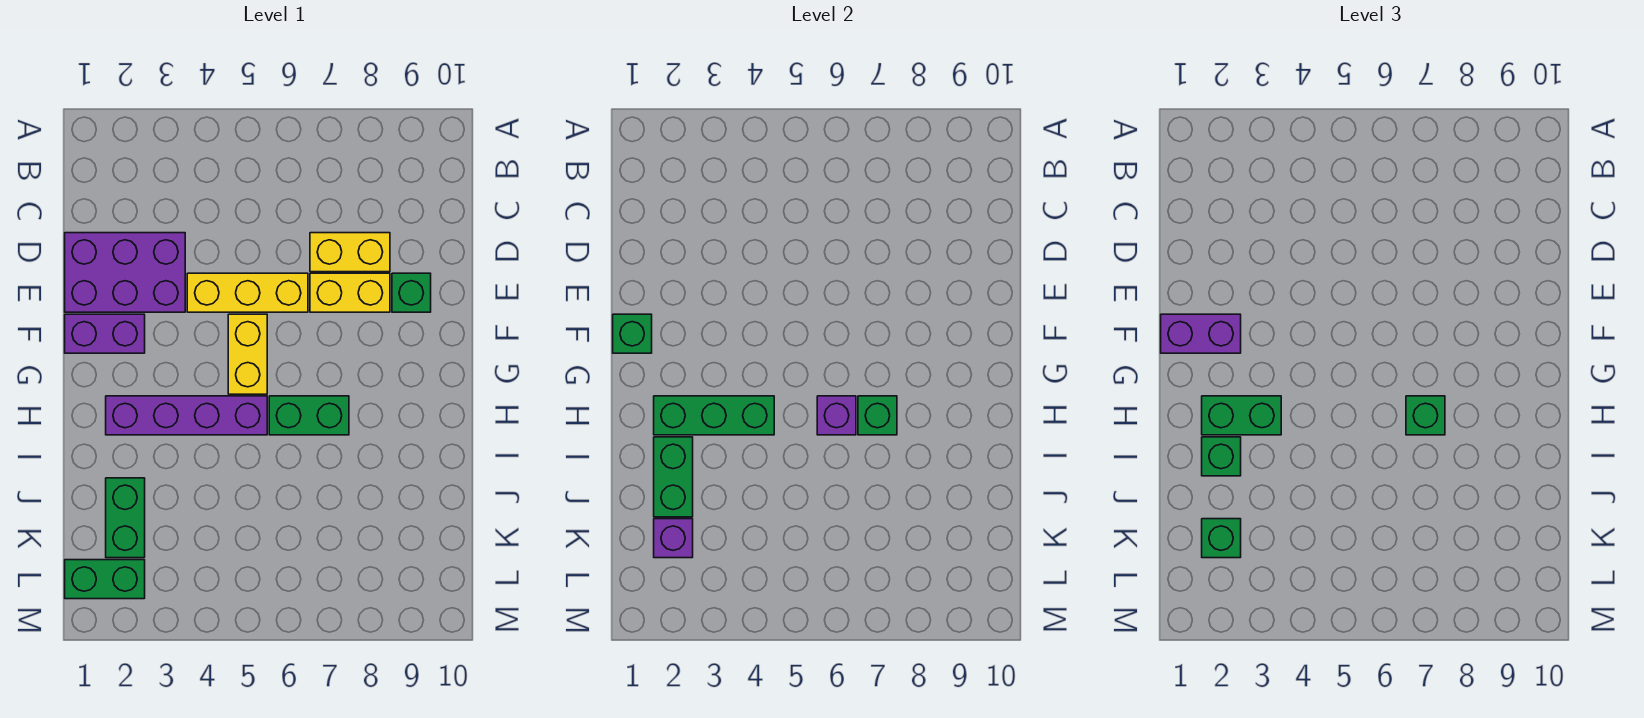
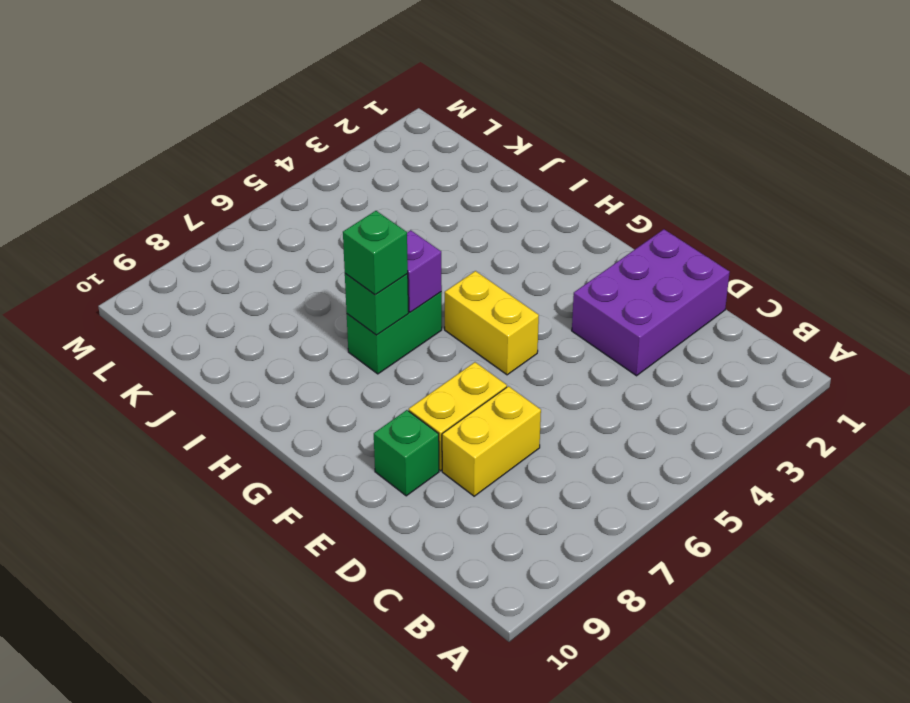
none -> yellow 1x3 brick [187,273,308,312]
none -> purple 1x2 brick [65,314,145,353]
none -> purple 1x4 brick [106,396,267,435]

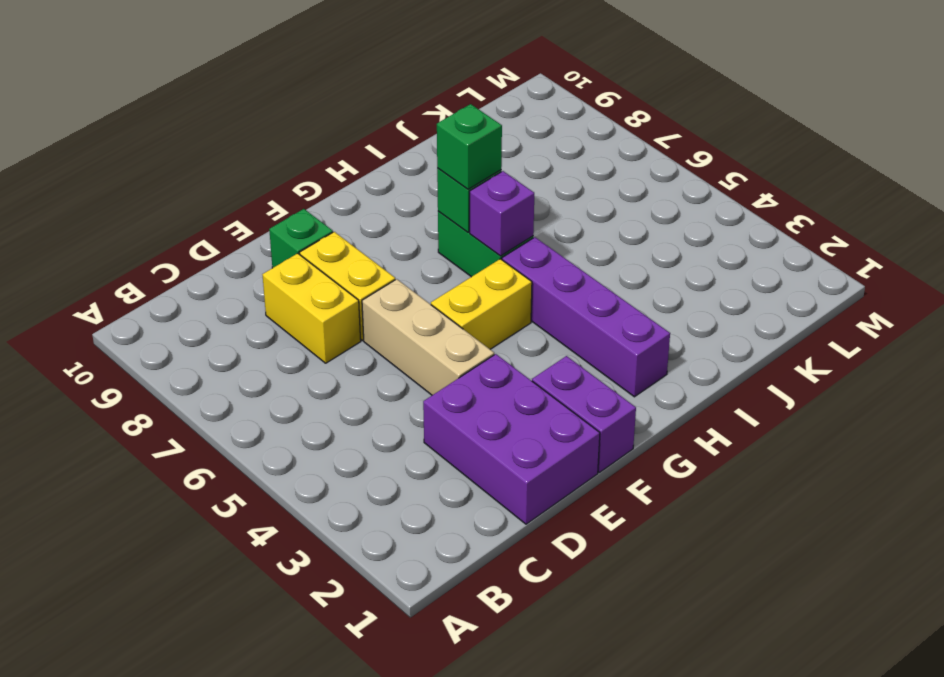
tan 1x3 brick [362,279,494,395] -> yellow 1x3 brick [187,273,308,312]
none -> green 1x2 brick [106,478,145,558]
none -> green 1x2 brick [65,560,145,599]
none -> green 1x1 brick [613,314,652,353]

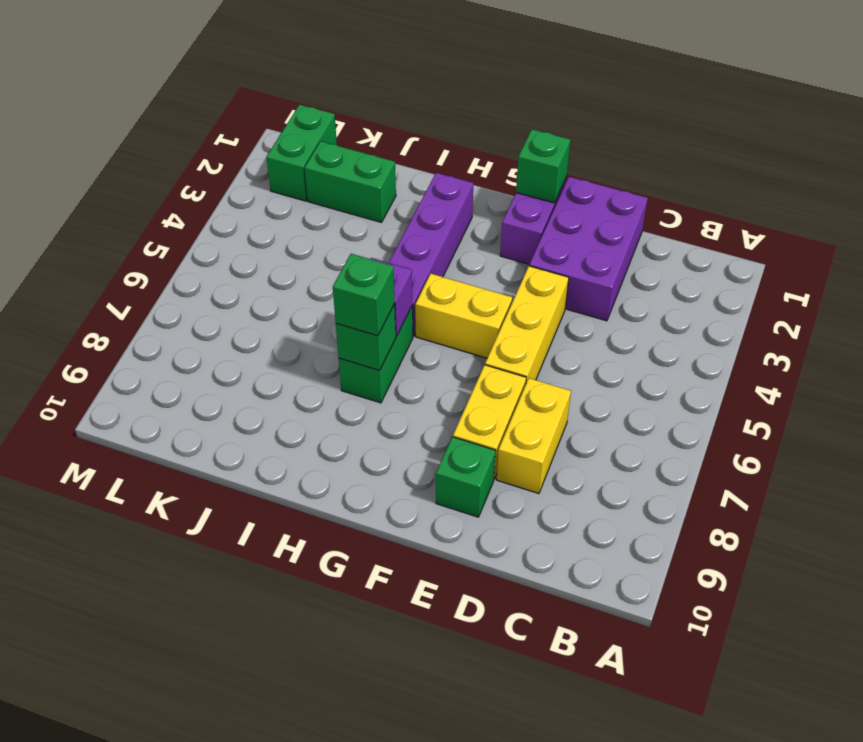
none -> green 1x3 brick [654,396,774,435]
none -> green 1x2 brick [654,437,693,517]
none -> purple 1x1 brick [654,519,693,558]

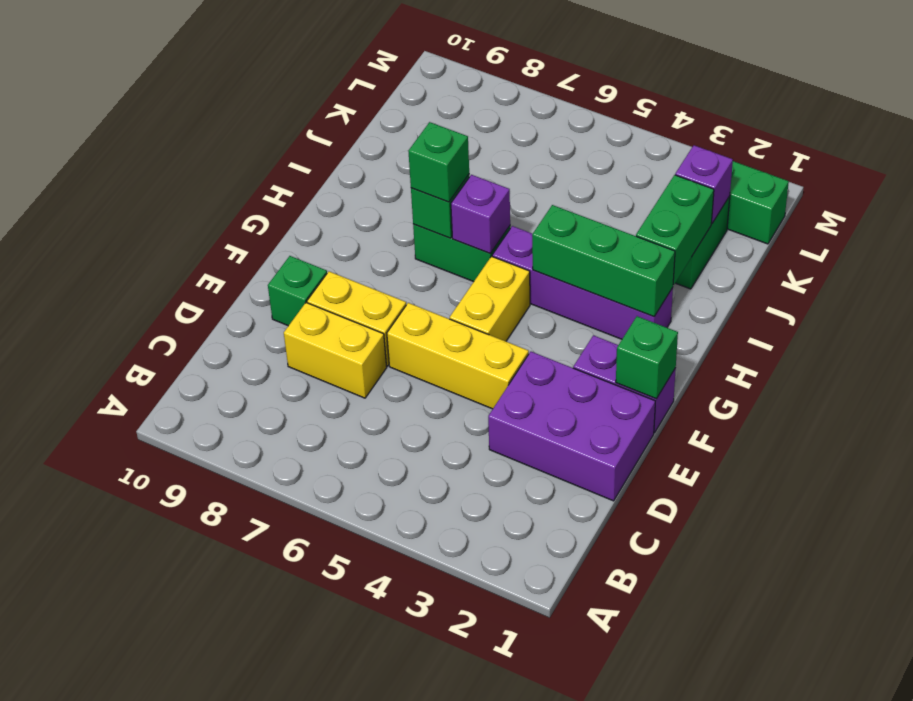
none -> purple 1x2 brick [1161,314,1241,353]
none -> green 1x2 brick [1202,396,1281,435]
none -> green 1x1 brick [1202,437,1241,476]

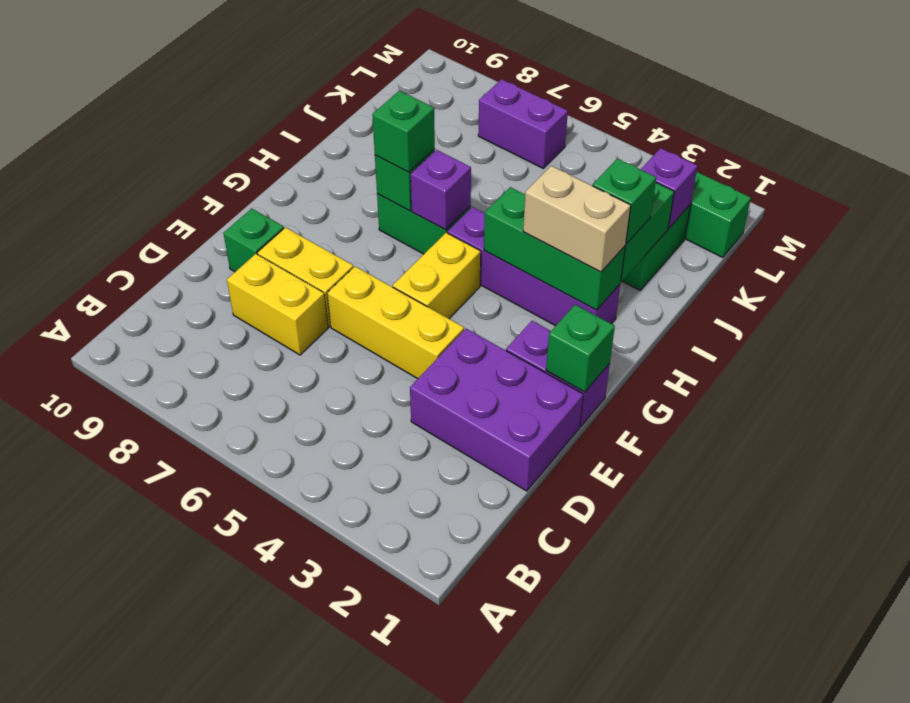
tan 1x2 brick [523,166,631,272] -> green 1x2 brick [1202,396,1281,435]
purple 1x2 brick [478,79,568,168] -> purple 1x2 brick moved to [1161,314,1241,353]
none -> green 1x1 brick [1202,519,1241,558]

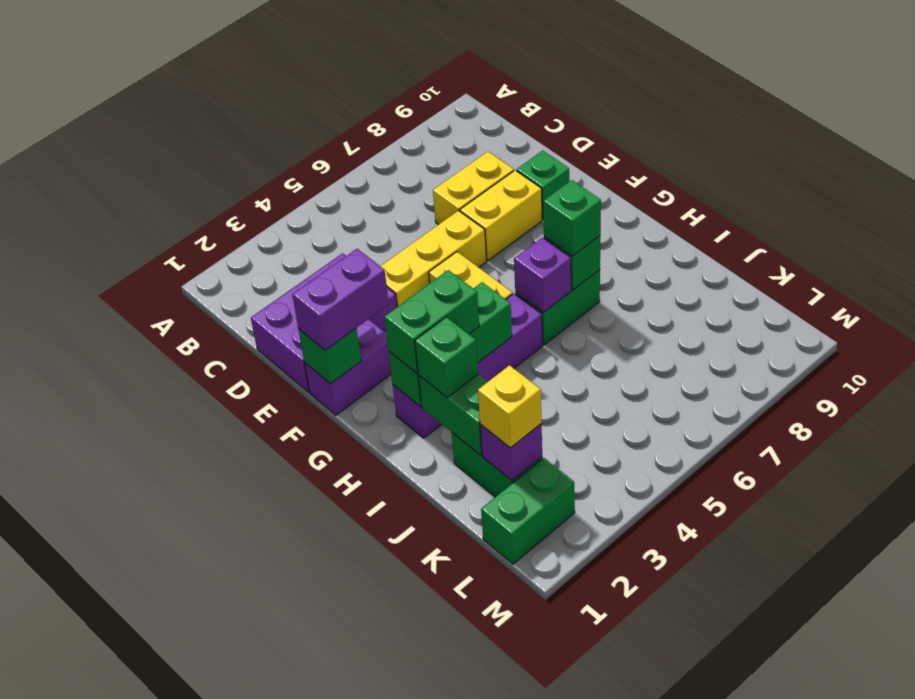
yellow 1x1 brick [478,365,542,448] -> green 1x1 brick [1202,519,1241,558]

